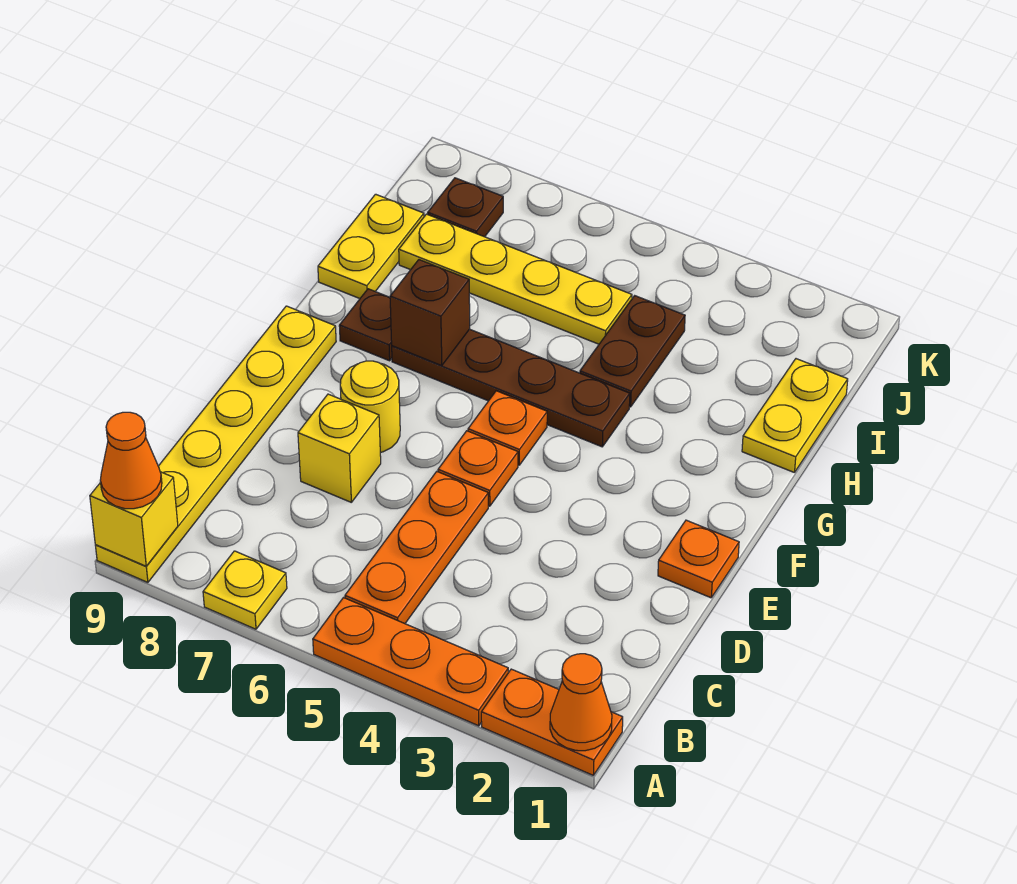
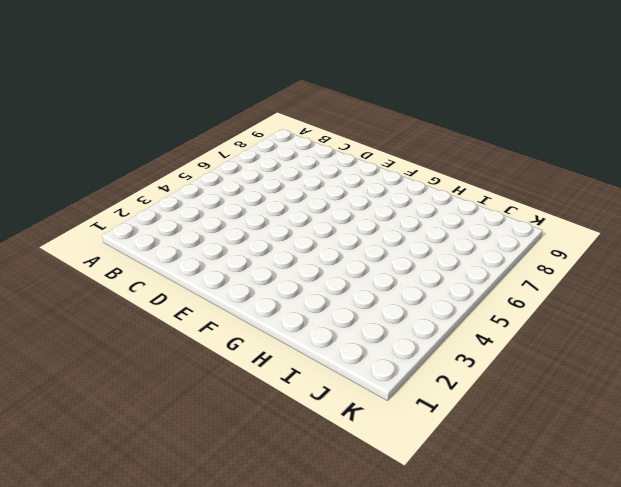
none -> orange 1x2 plate [481,669,623,775]
none -> orange 1x3 plate [313,598,508,726]
none -> yellow 1x1 plate [203,551,287,629]

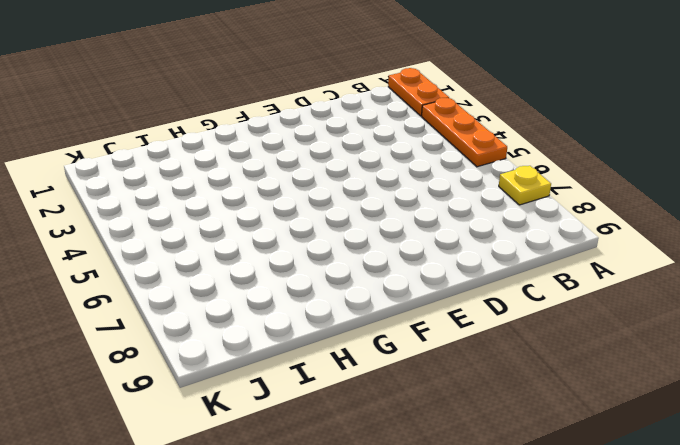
none -> yellow 1x6 plate [95,306,336,582]
none -> orange 1x3 plate [345,472,488,624]
none -> yellow 1x1 brick [298,394,381,502]

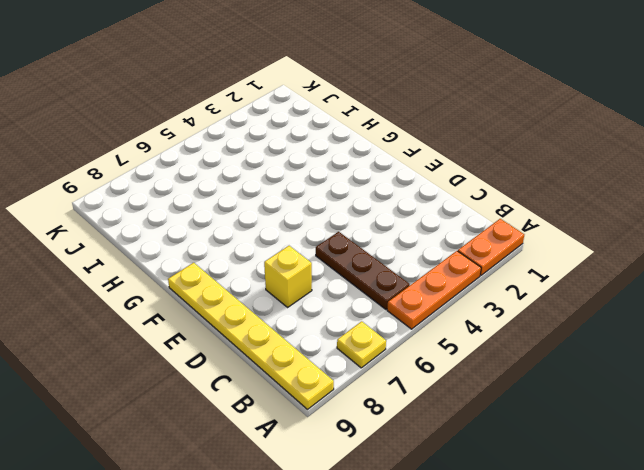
brown 1x3 plate [316,232,410,310] -> orange 1x3 plate [345,472,488,624]
none -> orange 1x1 plate [658,520,739,598]
none -> orange 1x1 plate [438,431,518,506]
none -> yellow 1x1 round brick [340,361,400,453]

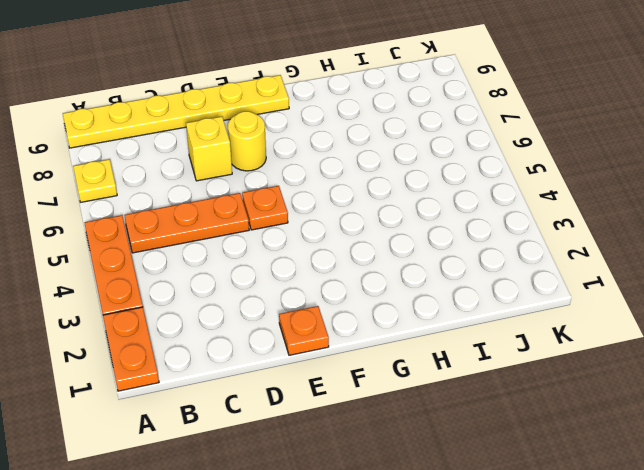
none -> orange 1x1 plate [468,391,547,465]
none -> brown 1x4 plate [392,329,630,447]
none -> brown 1x1 plate [339,289,392,361]

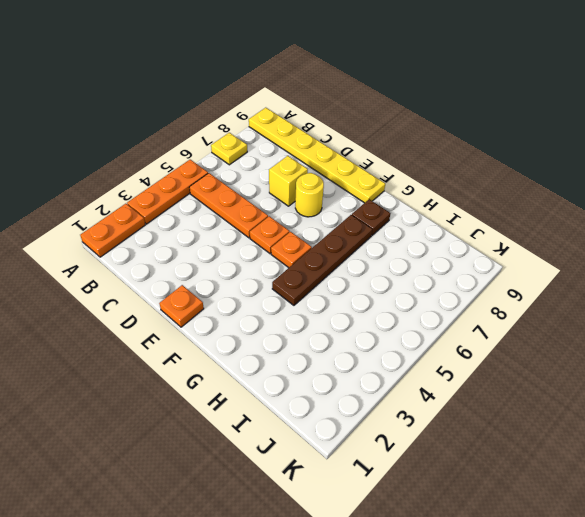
none -> yellow 1x2 plate [742,359,848,473]
none -> brown 1x2 plate [580,296,685,407]
none -> yellow 1x2 plate [318,194,424,299]

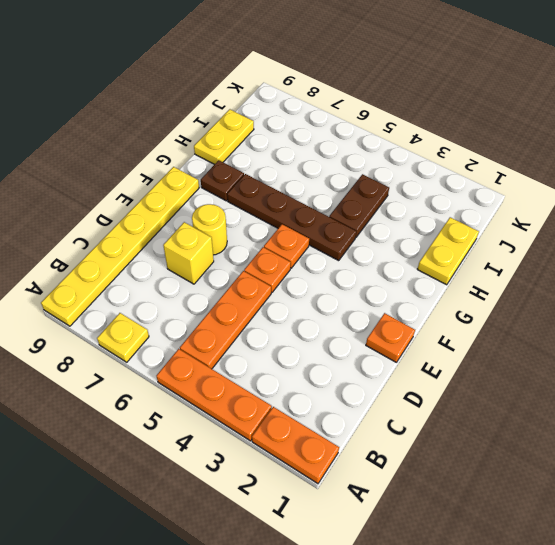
none -> yellow 1x4 plate [399,214,632,344]
none -> brown 1x1 plate [428,178,503,237]
none -> orange 1x1 cone [550,654,612,751]

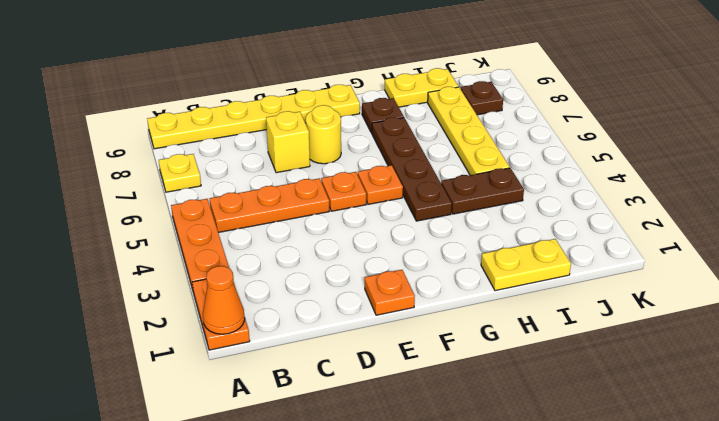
none -> yellow 1x1 brick [90,472,178,566]
none -> brown 1x1 brick [390,260,470,366]
none -> orange 1x1 cone [100,412,162,509]

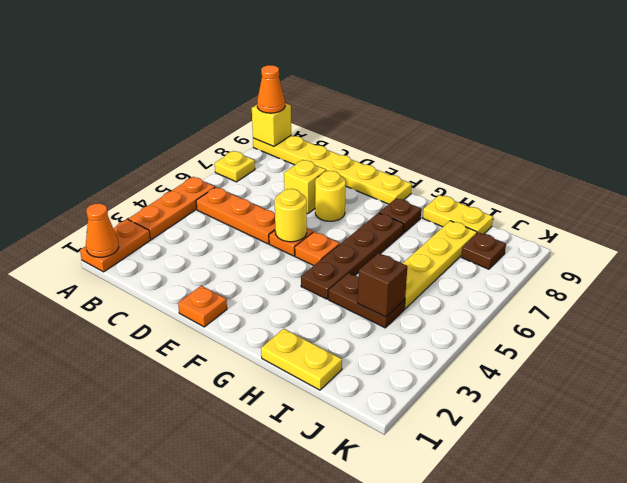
yellow 1x1 round brick [275,189,307,242] -> none
brown 1x1 brick [358,253,408,317] -> brown 1x1 brick moved to [390,260,470,366]

